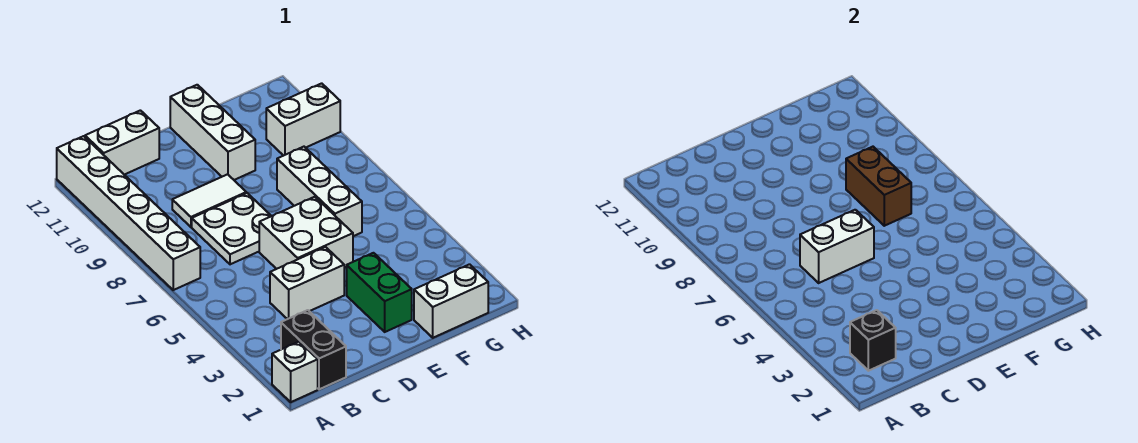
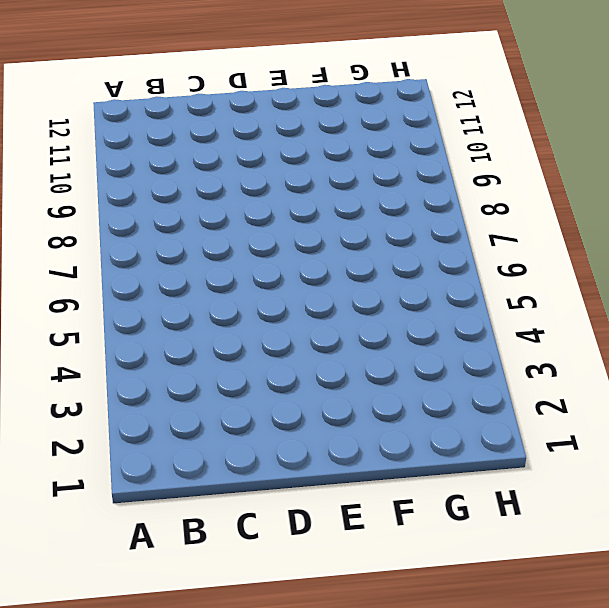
none -> white 1x1 brick [272,342,318,402]
none -> white 1x6 brick [57,136,200,290]
none -> black 1x2 brick [281,310,346,389]

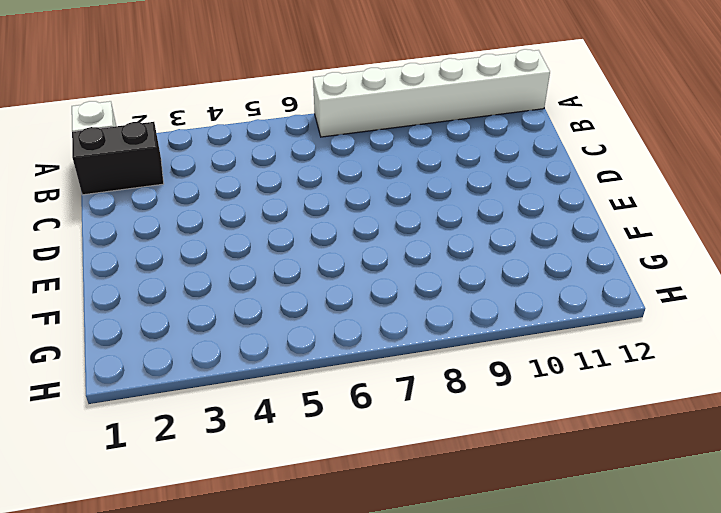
none -> white 1x2 brick [85,110,159,175]
none -> white 1x2 brick [270,247,344,319]
none -> white 2x2 plate [192,193,271,264]

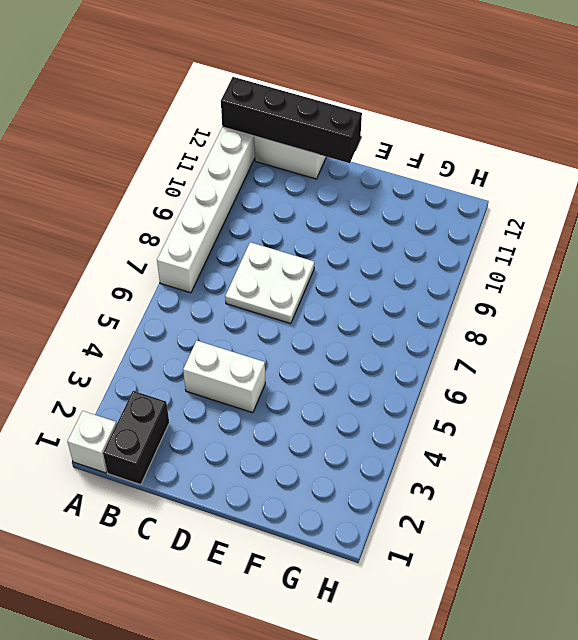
black 1x4 brick [221,77,362,163] -> none
none -> white 1x2 tile [172,174,246,227]
none -> white 2x2 brick [259,197,353,269]
none -> green 1x2 brick [347,253,412,332]

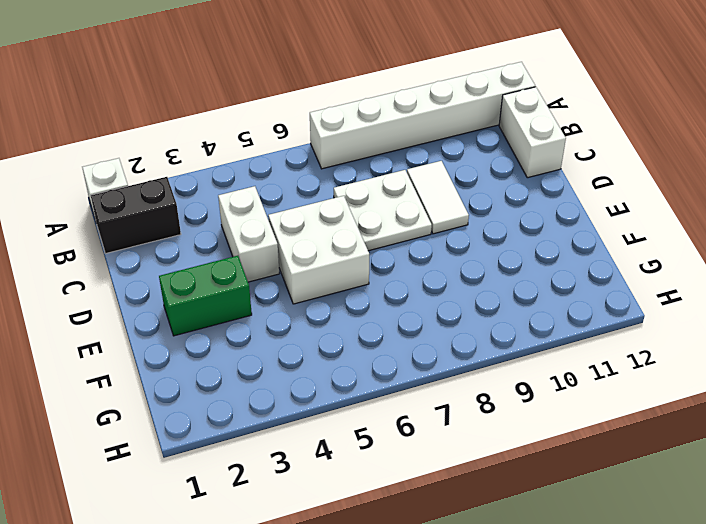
none -> white 1x3 brick [170,85,255,180]
none -> white 1x2 brick [414,264,488,338]
none -> white 1x3 brick [277,147,362,236]

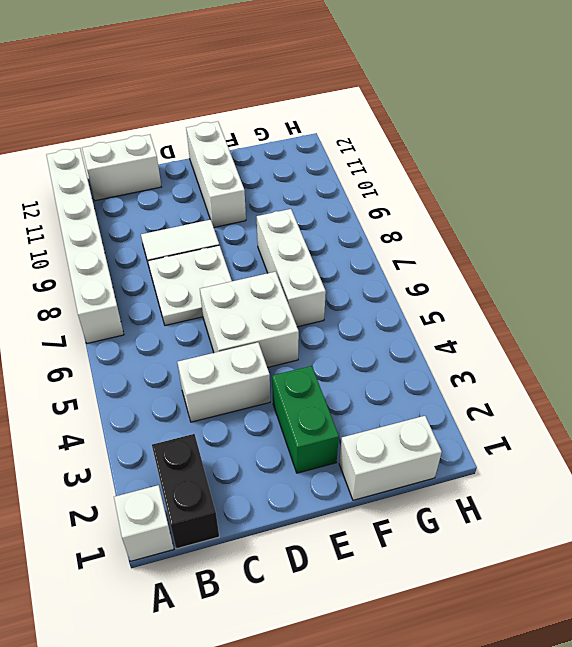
none -> white 1x2 brick [266,83,340,156]
none -> black 1x1 brick [850,310,896,371]
none -> white 1x2 brick [800,210,874,283]

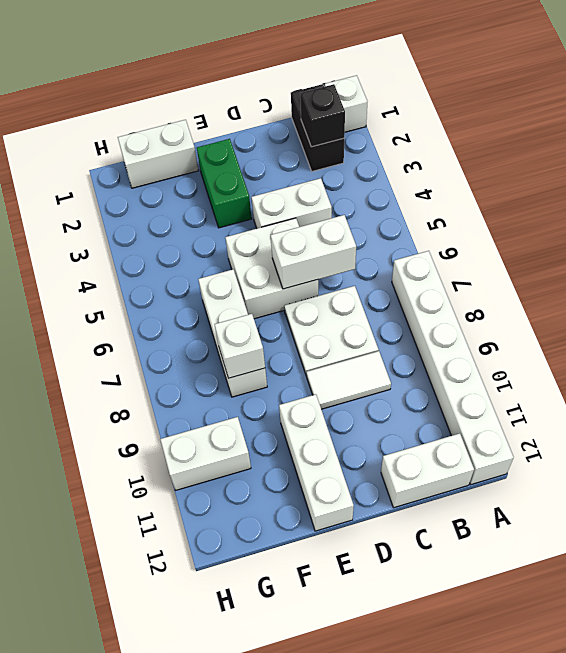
white 1x1 brick [214,314,265,378] -> brown 1x2 brick [846,147,911,226]

